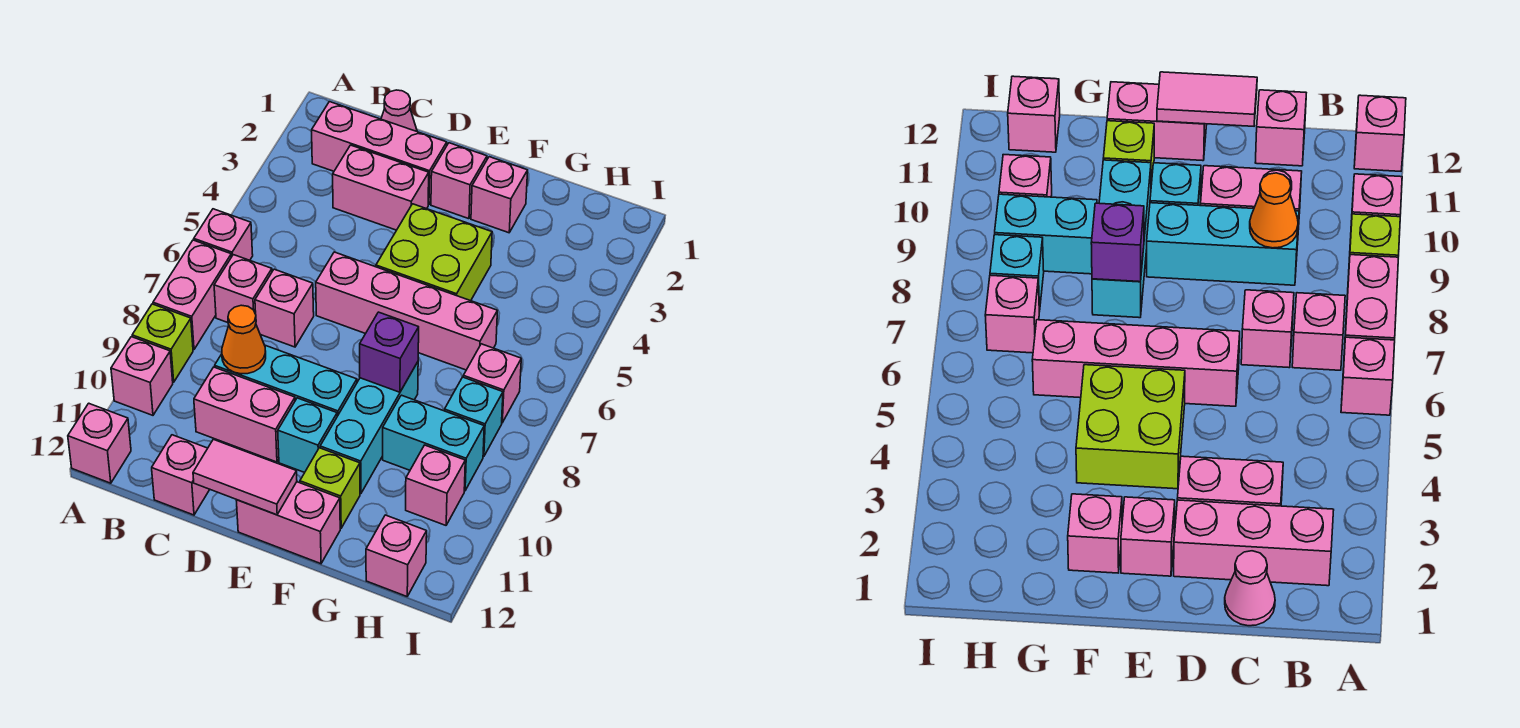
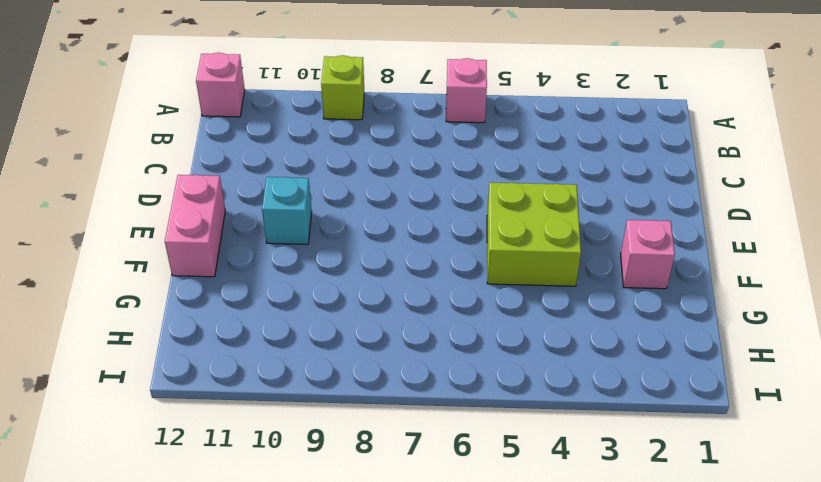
none -> pink 1x2 brick [153,240,231,350]
none -> pink 1x1 brick [111,337,173,415]
none -> pink 1x3 brick [312,102,447,205]

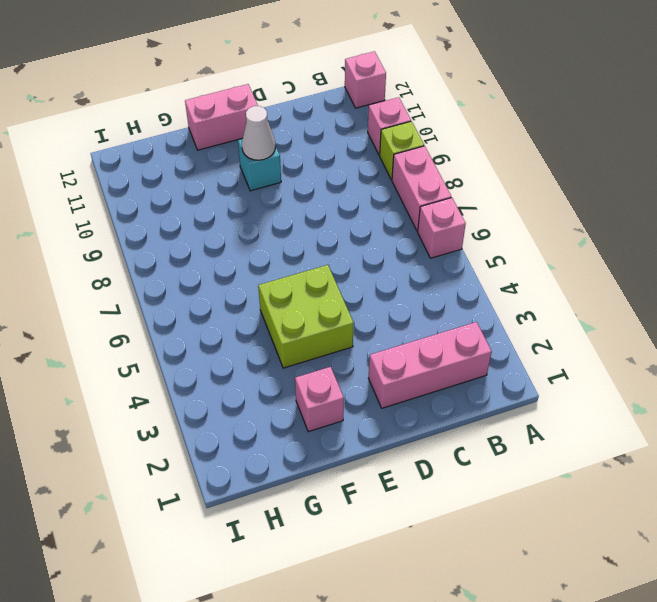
white 1x1 cone [242,106,276,160] -> none
none -> pink 1x1 brick [214,255,272,323]
none -> pink 1x1 cone [381,90,417,131]
none -> pink 1x2 brick [333,145,429,230]

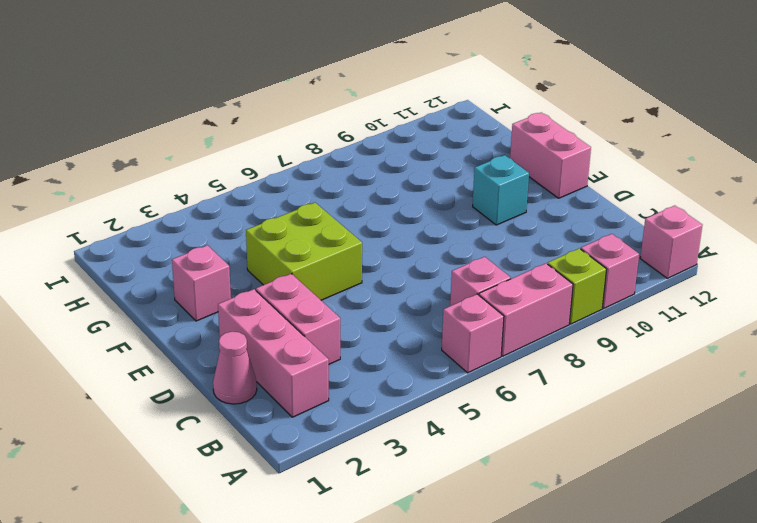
none -> pink 1x1 brick [255,269,314,347]
none -> cyan 1x3 brick [215,345,357,416]
none -> pink 1x2 brick [194,367,295,462]

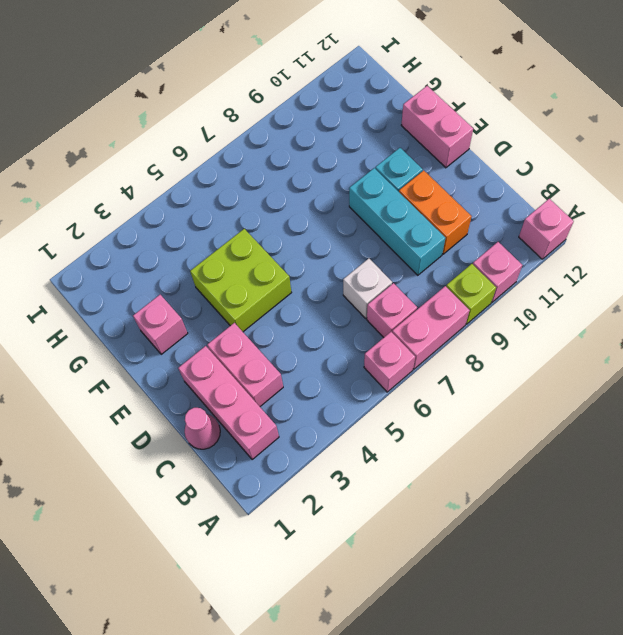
white 1x1 brick [343,259,392,318] -> pink 1x1 brick [255,269,314,347]
orange 1x2 brick [399,171,471,254] -> pink 1x2 brick [194,367,295,462]
none -> pink 1x1 brick [152,435,210,515]
none -> pink 1x4 brick [316,252,497,370]
none -> pink 1x1 brick [431,143,487,219]

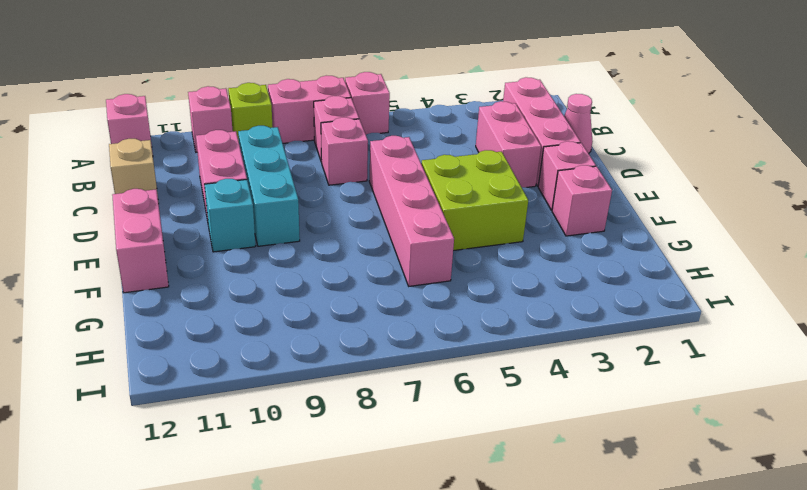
tan 1x1 brick [109,139,159,204] -> pink 1x1 brick [152,435,210,515]
none -> cyan 1x3 brick [320,362,418,494]
none -> lime 1x1 brick [300,448,360,528]
none -> cyan 1x2 brick [383,395,484,491]

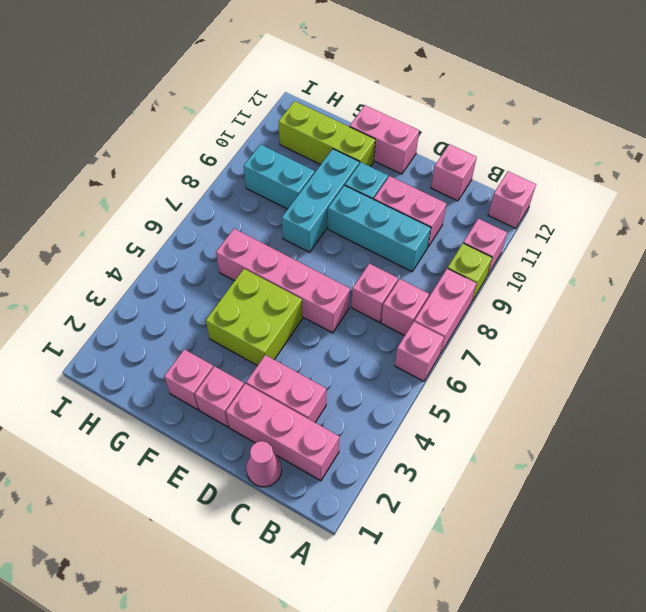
lime 1x3 brick [278,101,375,167] -> lime 1x1 brick [300,448,360,528]
none -> pink 1x1 brick [463,344,521,423]
none -> cyan 1x1 brick [444,377,503,457]
none -> pink 1x1 brick [406,445,465,525]

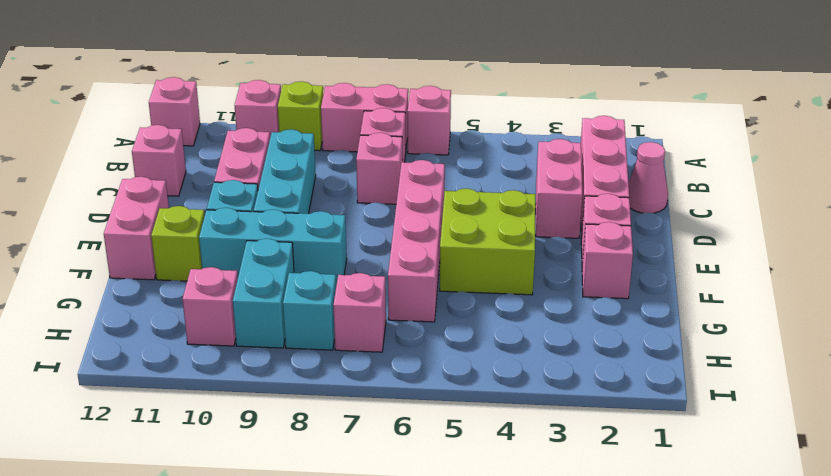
none -> pink 1x1 brick [366,515,427,596]
none -> orange 1x1 cone [222,305,266,374]
none -> pink 1x2 tile [193,439,297,515]

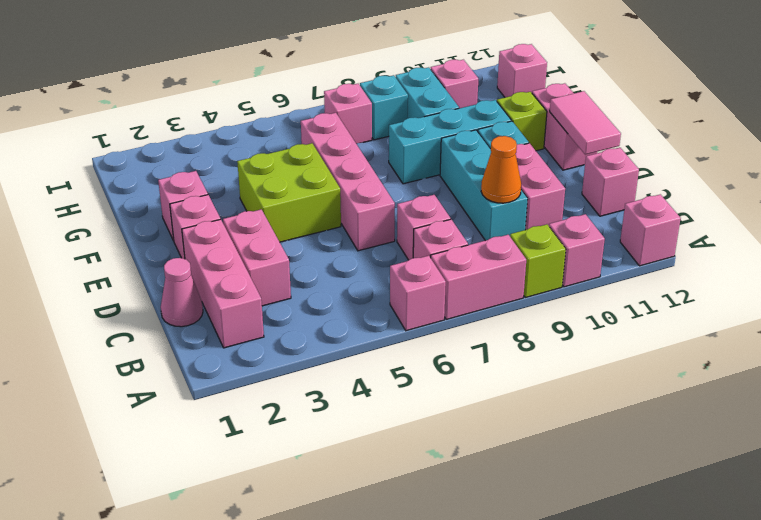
none -> purple 1x1 brick [360,312,419,392]

